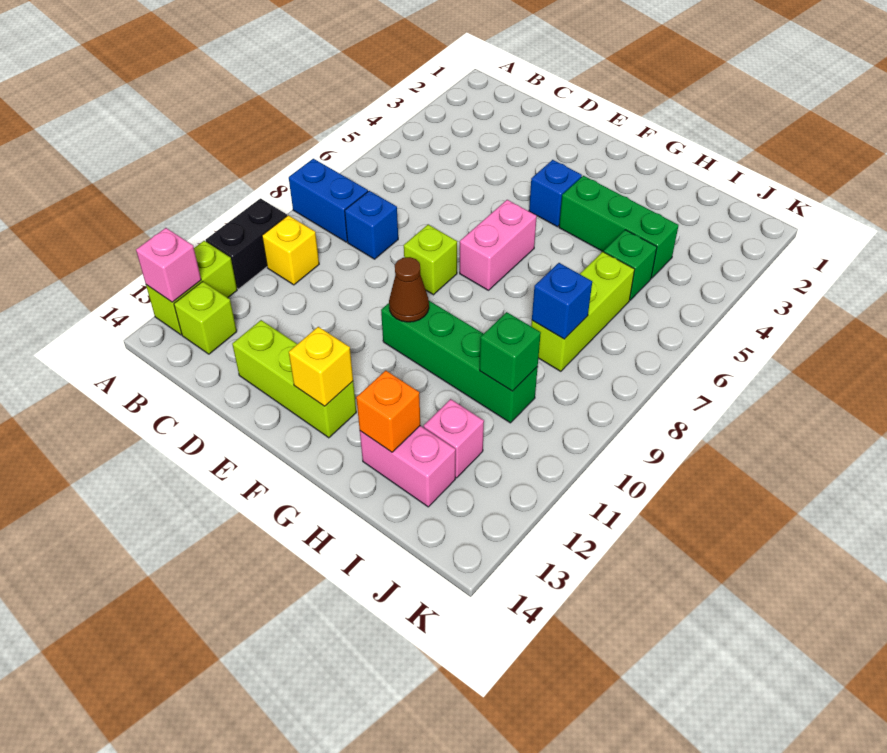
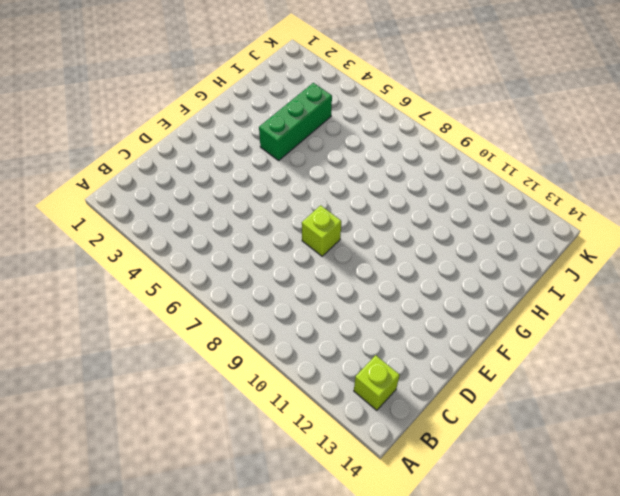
none -> blue 1x2 brick [289,159,368,242]
none -> black 1x2 brick [206,198,287,289]
none -> lime 1x2 brick [146,241,237,335]

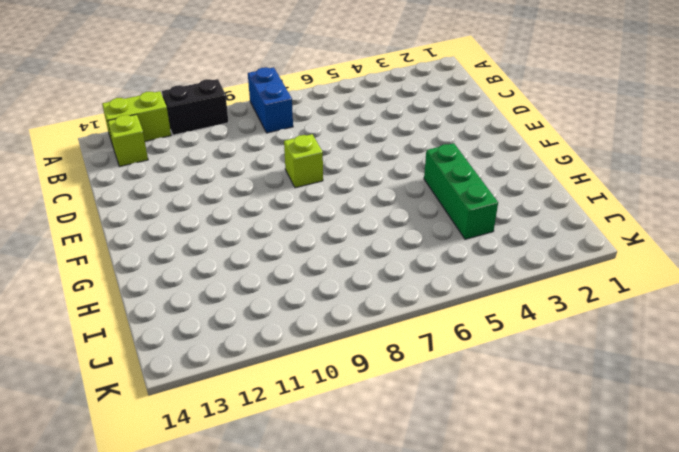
none -> yellow 1x1 brick [262,215,319,285]
none -> blue 1x1 brick [345,191,398,259]
none -> lime 1x3 brick [232,320,356,438]

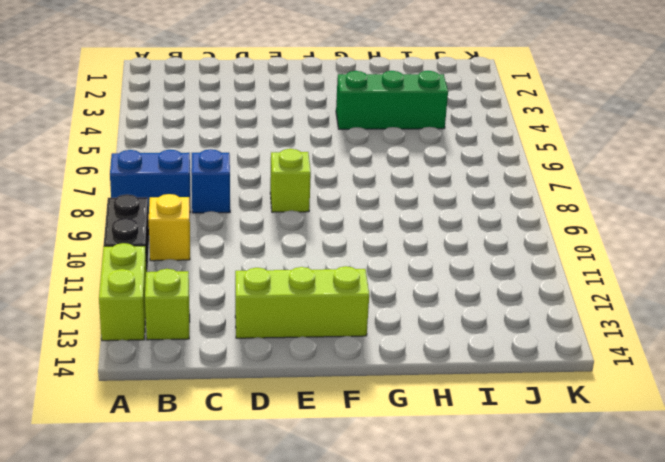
none -> blue 1x1 brick [529,160,582,227]
none -> pink 1x2 brick [460,200,537,290]
none -> green 1x4 brick [381,301,538,423]

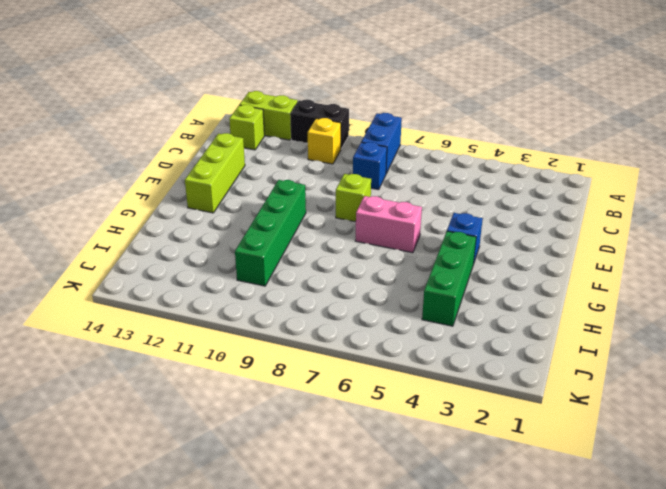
none -> pink 1x2 brick [360,426,456,507]
none -> green 1x1 brick [604,230,657,300]
none -> lime 1x3 brick [531,252,635,371]

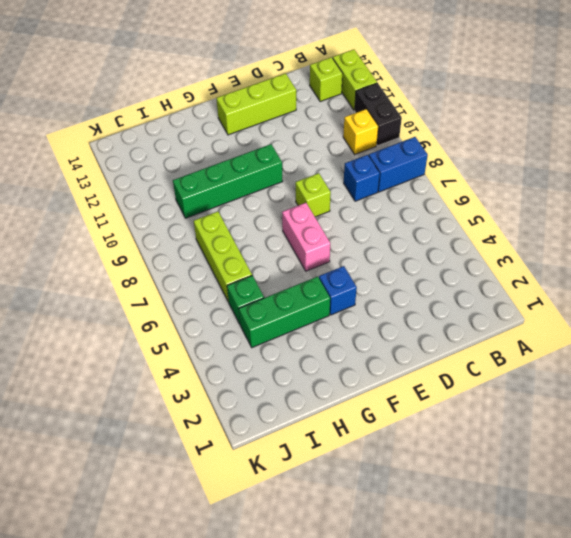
none -> pink 1x2 brick [360,426,456,507]
none -> pink 1x1 brick [424,399,484,478]
none -> pink 1x1 brick [136,228,201,302]

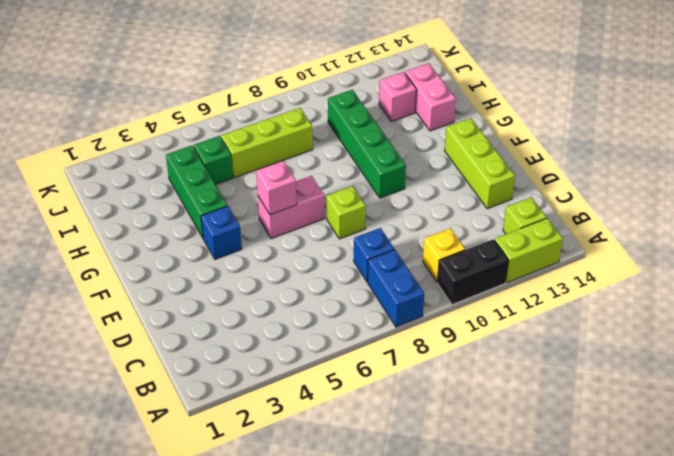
pink 1x1 brick [256,161,297,215] -> pink 1x1 brick moved to [136,228,201,302]
none -> brown 1x1 cone [389,257,429,322]
none -> yellow 1x1 brick [289,327,353,406]
none -> orange 1x1 brick [356,370,420,452]

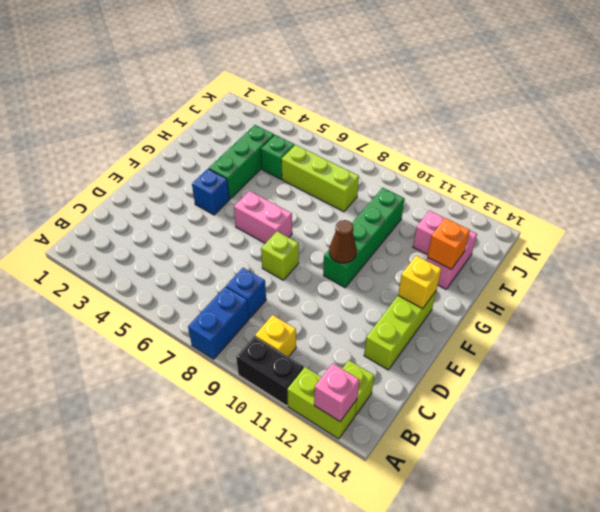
none -> blue 1x1 brick [532,263,592,339]
none -> green 1x1 brick [480,312,541,391]

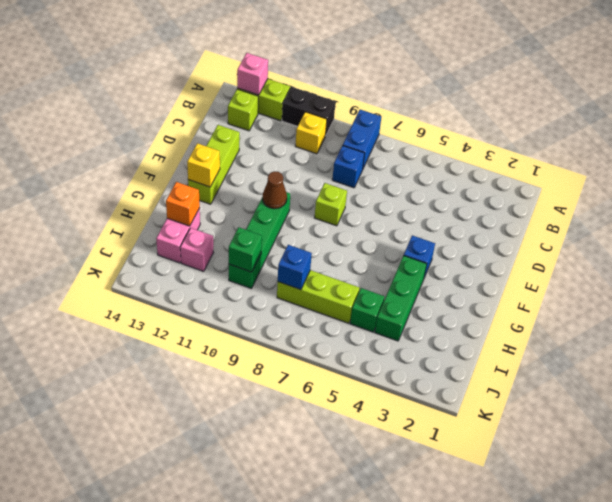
none -> pink 1x2 brick [460,200,537,290]

